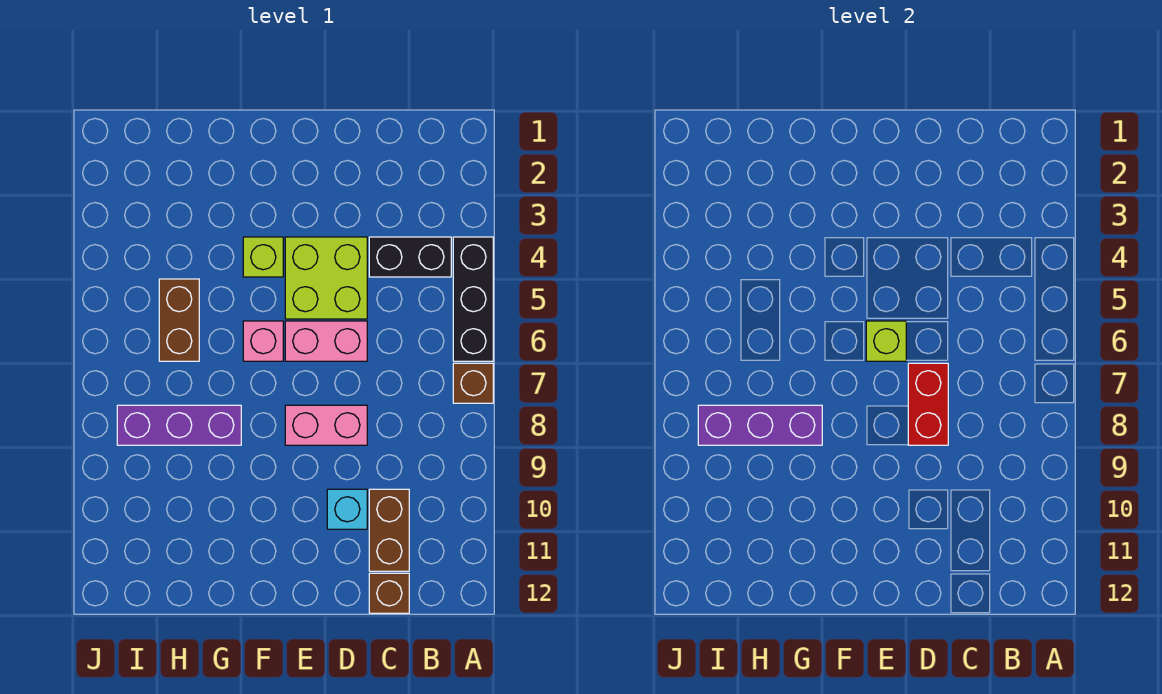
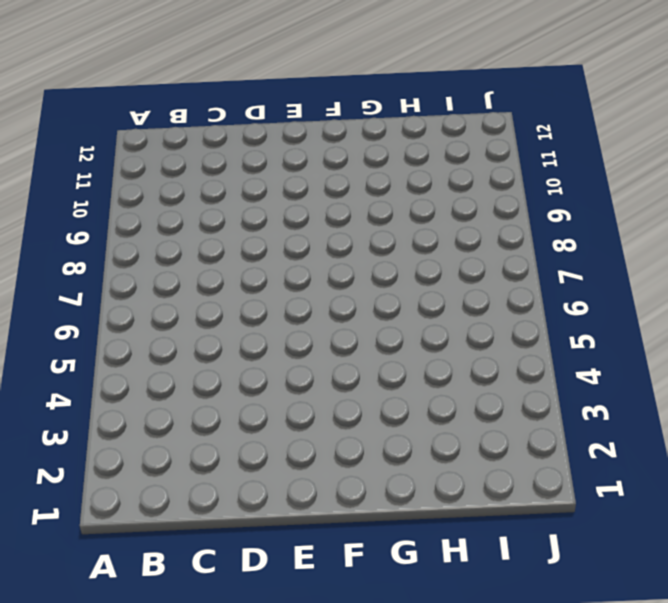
none -> black 1x3 brick [453,237,493,361]
none -> brown 1x1 brick [453,363,493,403]
none -> black 1x2 brick [369,237,451,277]

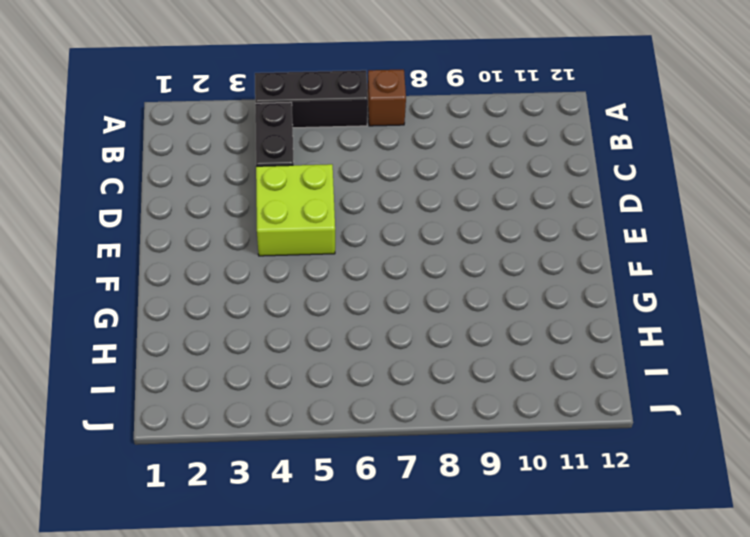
none -> brown 1x2 brick [369,489,409,571]
none -> brown 1x1 brick [369,573,409,613]
none -> pink 1x2 brick [285,321,367,361]

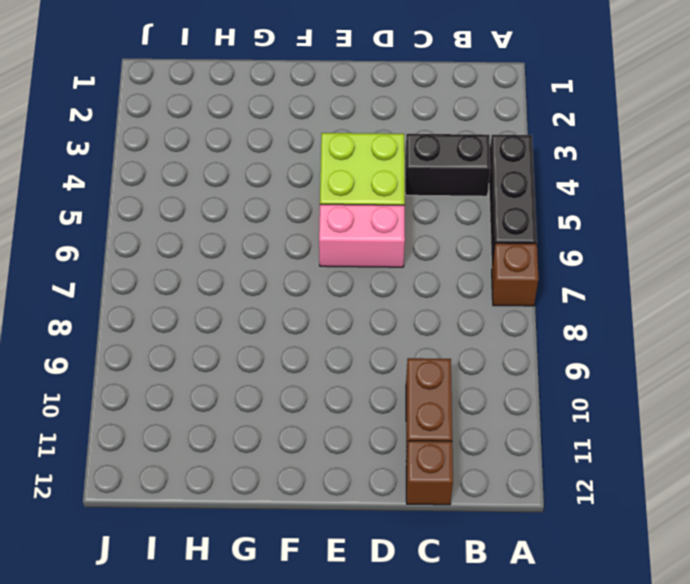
none -> pink 1x2 brick [285,405,367,445]
none -> cyan 1x1 brick [327,489,367,529]
none -> lime 1x1 brick [243,237,283,277]

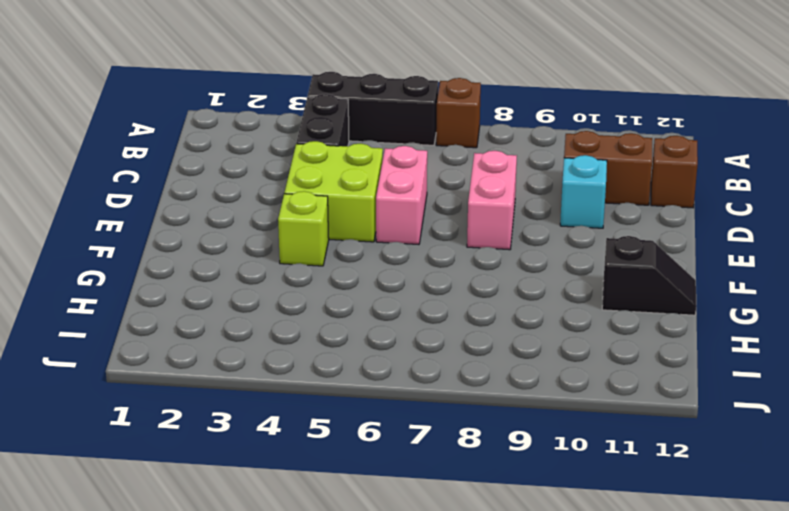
black 1x2 slope [602,236,696,315] -> none
none -> pink 1x1 brick [243,321,283,361]
none -> purple 1x3 brick [117,405,241,445]
none -> brown 1x2 brick [159,279,199,361]

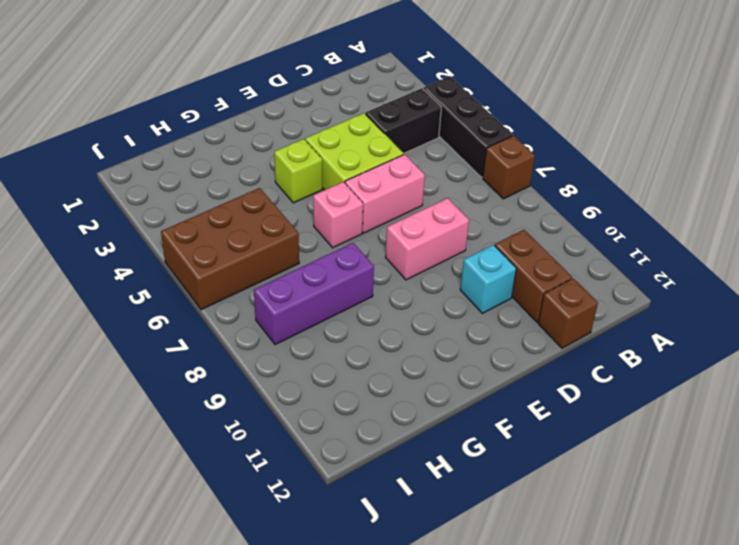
brown 2x3 brick [161,188,299,310] -> brown 1x2 brick [159,279,199,361]
none -> red 1x2 brick [908,363,948,445]
none -> lime 1x1 brick [866,321,906,361]
none -> purple 1x3 brick [698,405,822,445]

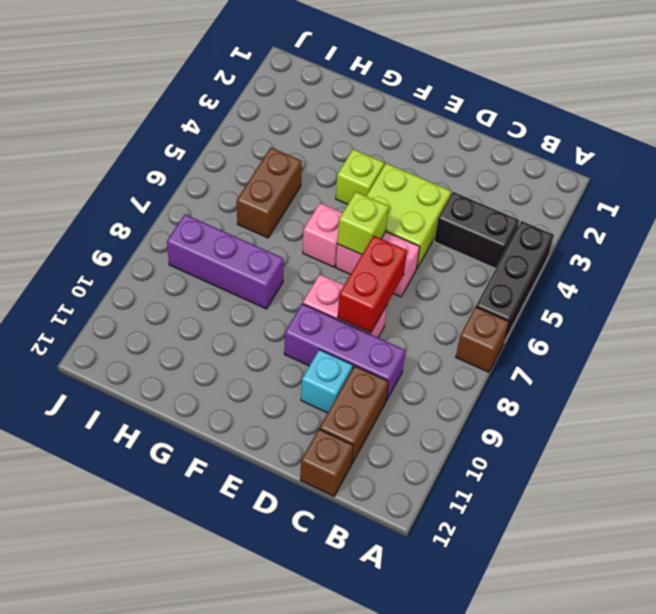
purple 1x3 brick [284,304,406,401] -> purple 1x3 brick moved to [698,405,822,445]

